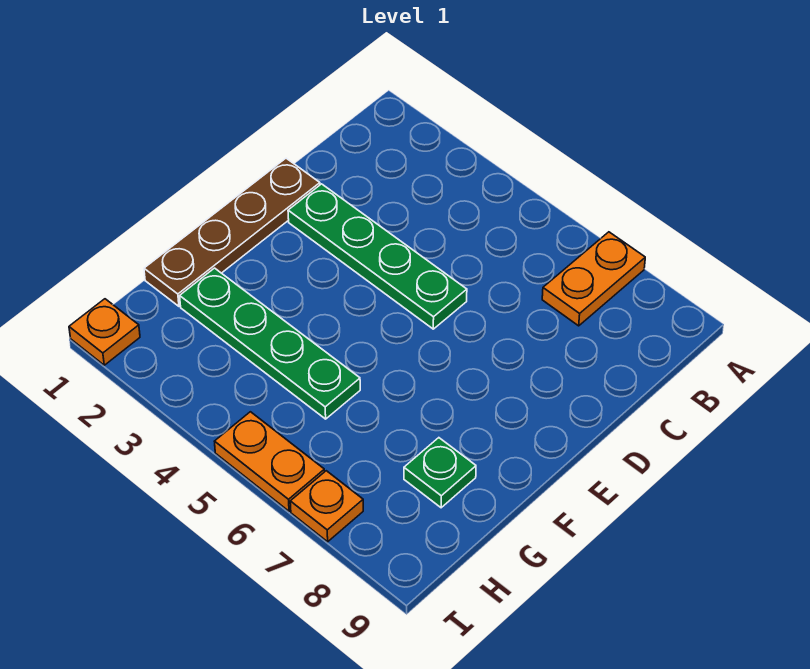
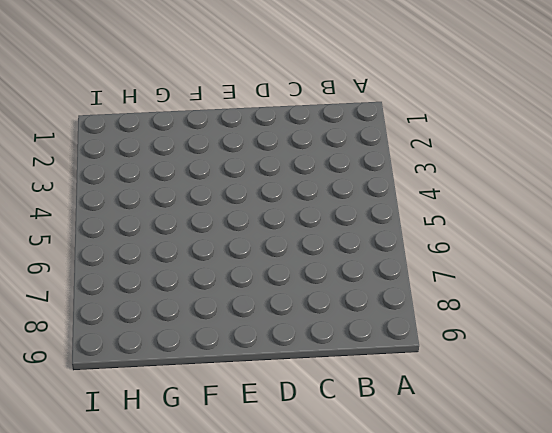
none -> orange 1x2 plate [542,232,645,326]
none -> brown 1x4 plate [144,158,320,306]

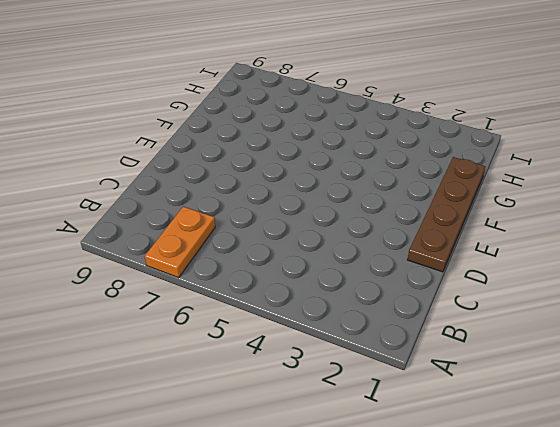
none -> green 1x4 plate [288,184,467,329]
none -> green 1x4 plate [180,268,360,419]

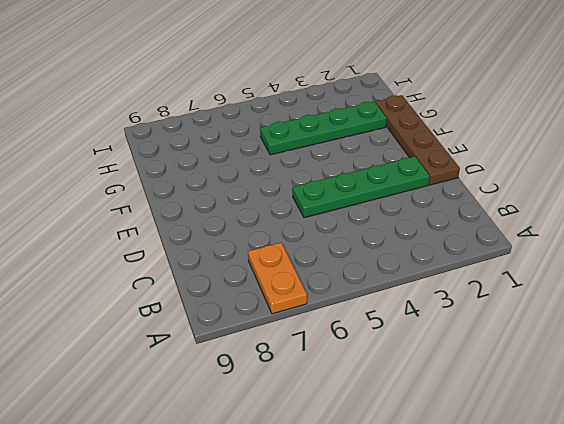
none -> green 1x1 plate [404,438,476,508]
none -> orange 1x1 plate [69,299,140,365]

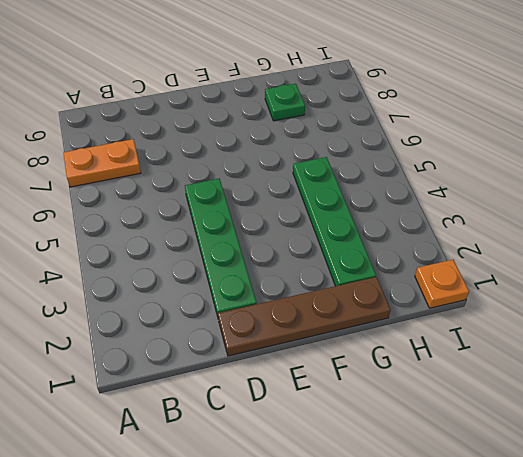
none -> orange 1x2 plate [214,412,325,511]
none -> orange 1x1 plate [290,471,363,542]

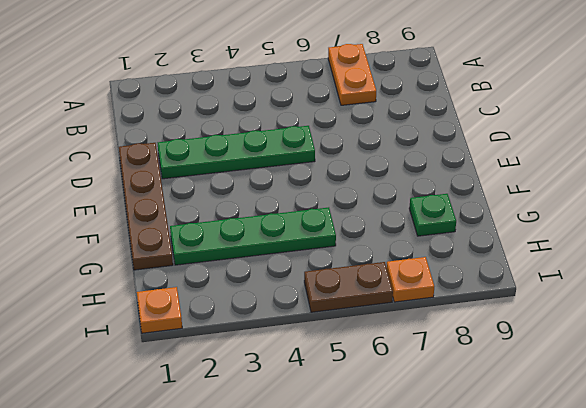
brown 1x2 plate [304,262,393,312] -> orange 1x2 plate [214,412,325,511]

